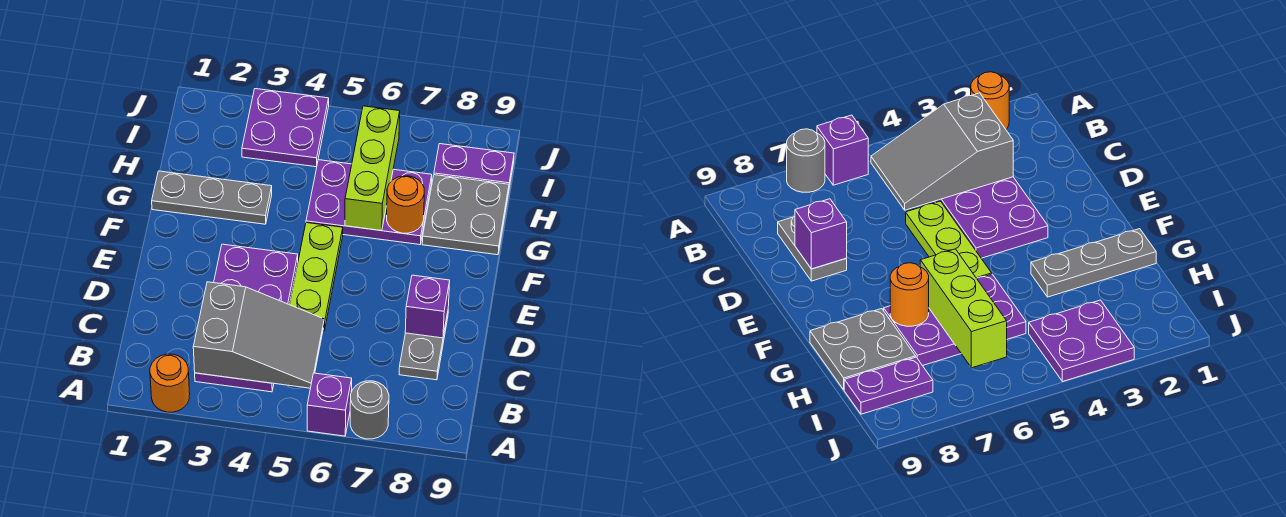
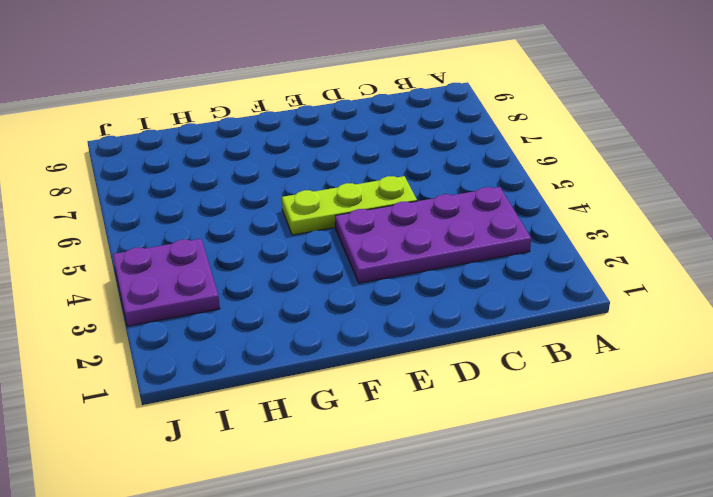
none -> orange 1x1 round brick [150,354,190,412]
none -> purple 1x1 brick [307,373,352,436]
none -> grey 1x1 round brick [350,381,389,439]

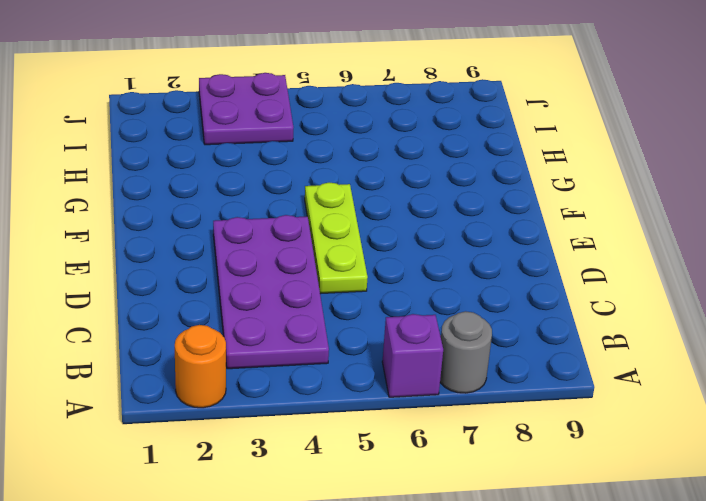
none -> grey 1x2 plate [399,312,448,380]
none -> grey 1x3 plate [152,171,272,224]
none -> purple 2x3 plate [306,160,432,245]

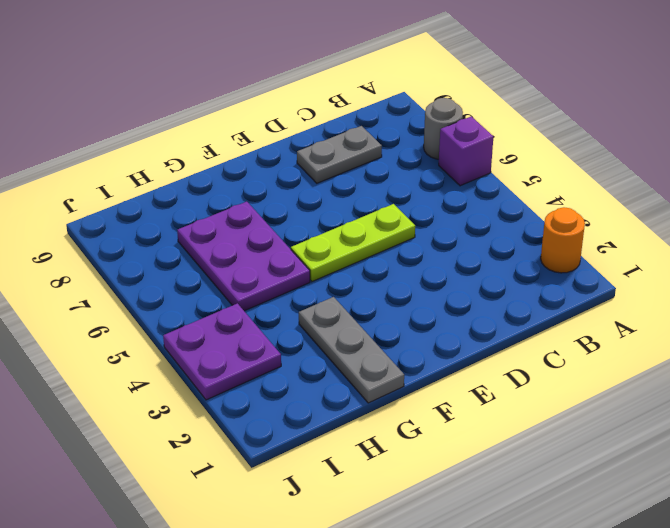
none -> purple 2x4 plate [195,244,298,392]
none -> grey 2x2 plate [422,175,509,255]
none -> purple 1x2 plate [434,144,514,187]

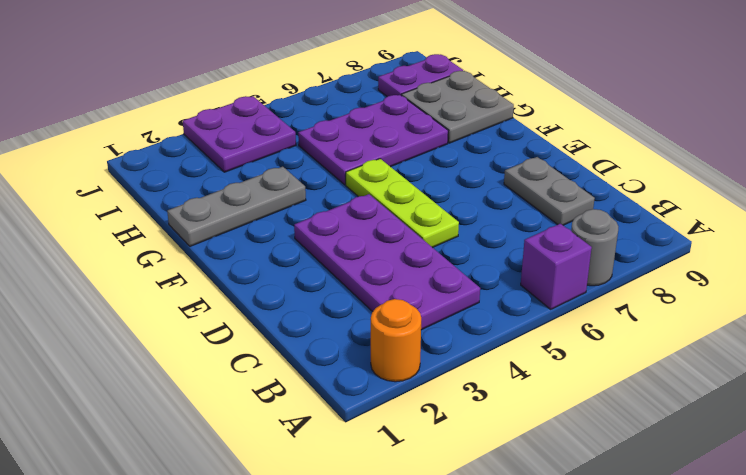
none -> grey 2x3 slope [193,282,324,388]
none -> purple 1x1 brick [405,275,450,338]
none -> lime 1x3 brick [345,106,400,231]

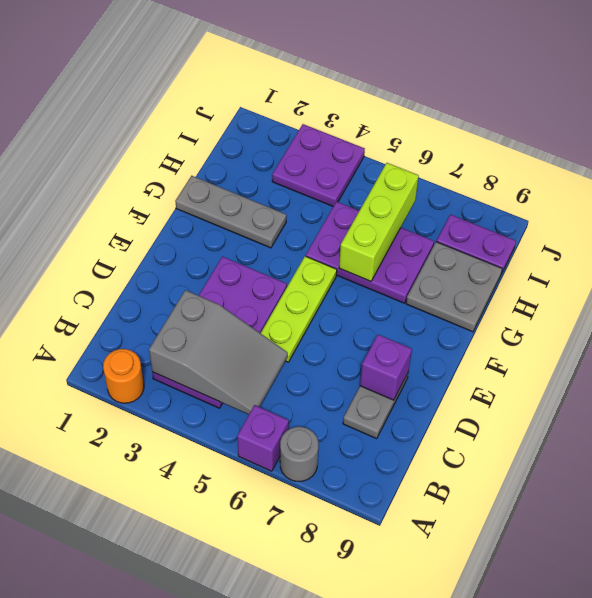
none -> orange 1x1 round brick [387,176,424,233]

